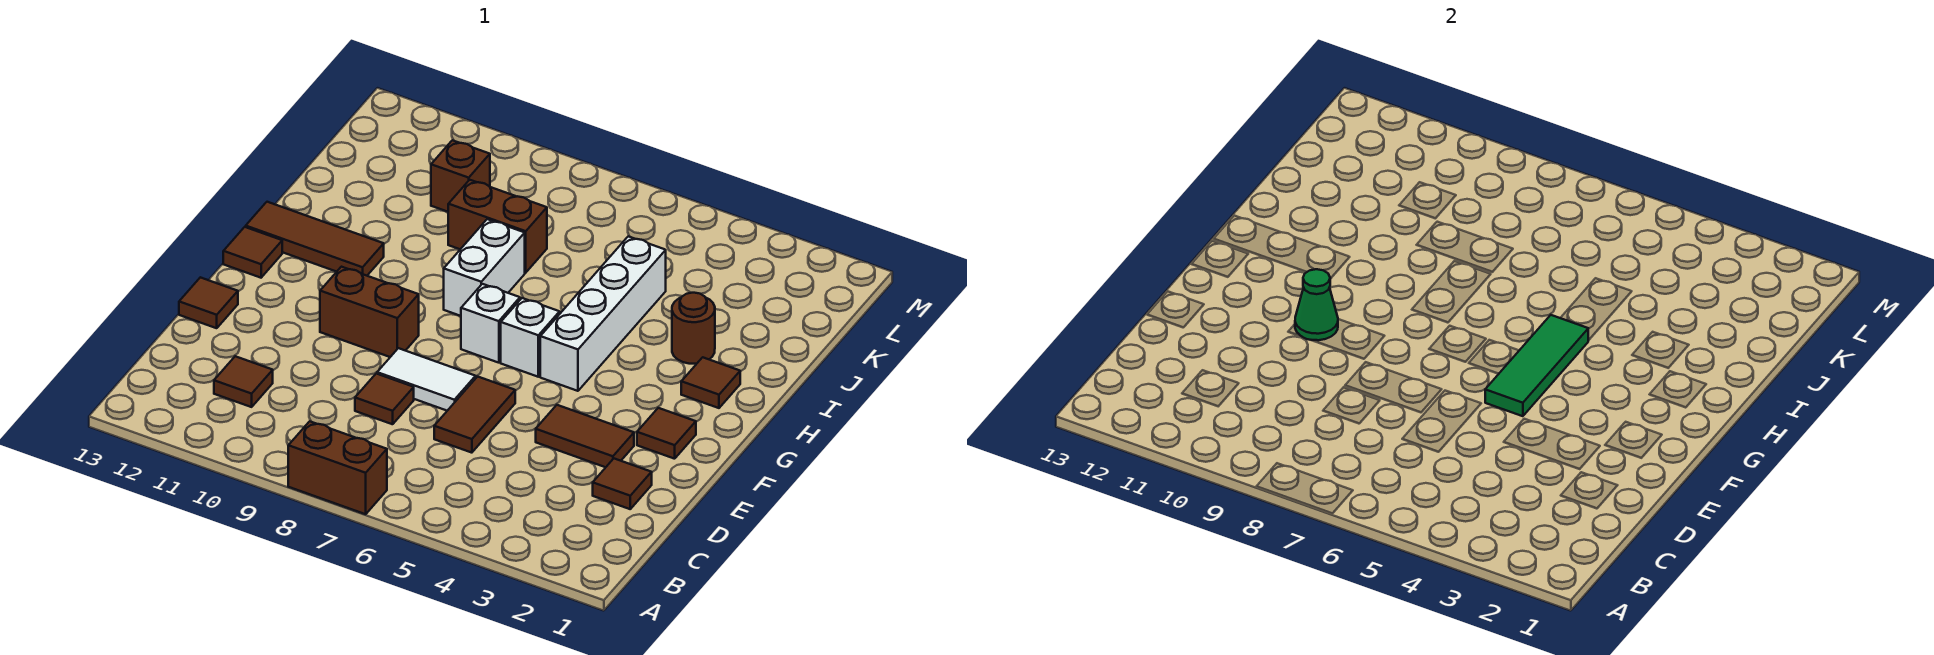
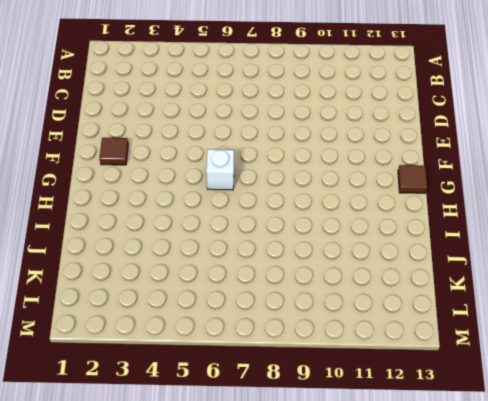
none -> brown 1x2 brick [288,421,387,514]
none -> brown 1x1 tile [214,356,273,407]
none -> brown 1x1 tile [593,459,652,509]

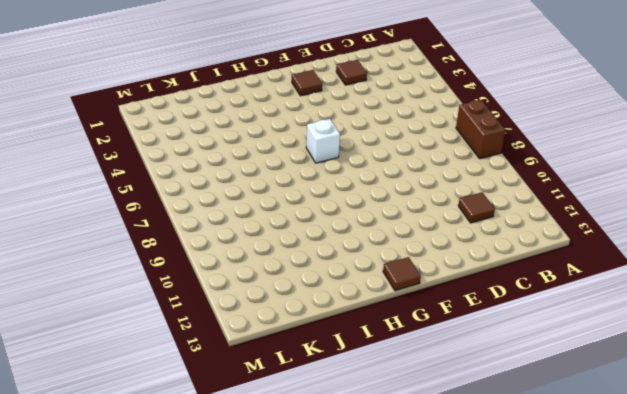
none -> brown 1x2 tile [434,377,515,453]
none -> brown 1x1 tile [355,374,414,424]
none -> brown 1x2 tile [536,405,634,467]

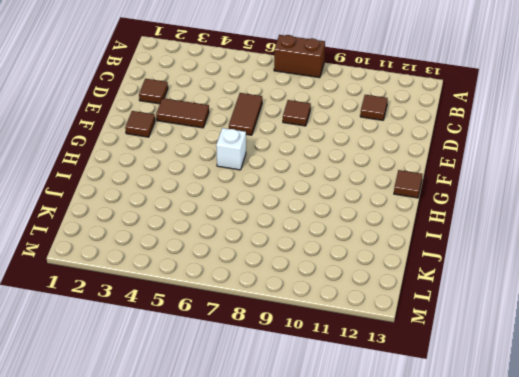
none -> white 1x2 tile [377,348,476,411]
none -> brown 1x1 tile [179,277,238,328]
none -> brown 1x2 brick [320,267,419,357]

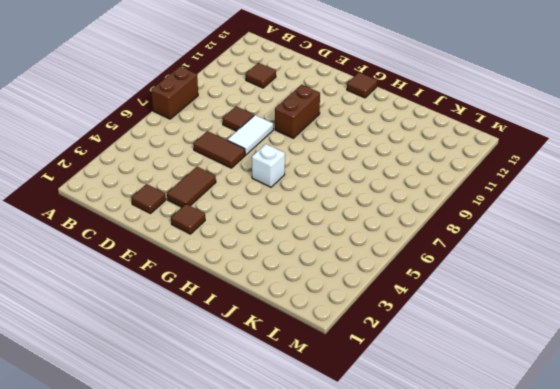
none -> brown 1x1 tile [179,277,238,328]
none -> white 1x4 brick [540,236,666,391]
none -> white 1x1 brick [461,284,520,363]

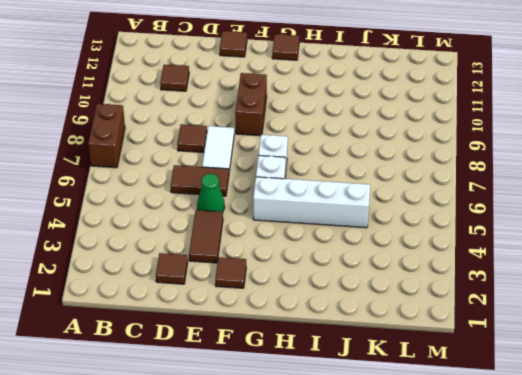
green 1x1 cone [197,174,225,212] -> green 1x1 cone moved to [1295,269,1338,340]
none -> brown 1x1 tile [681,357,740,408]
none -> white 1x2 brick [444,219,525,316]
none -> brown 1x3 tile [246,202,384,276]

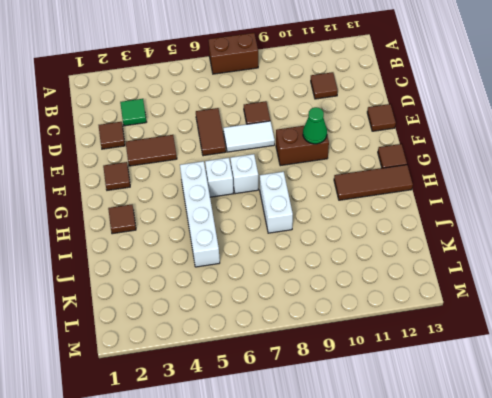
green 1x1 tile [120,99,146,126] -> none
none -> brown 1x1 round brick [672,293,715,364]
none -> brown 1x2 brick [448,180,547,273]
none -> brown 1x1 brick [431,140,490,212]

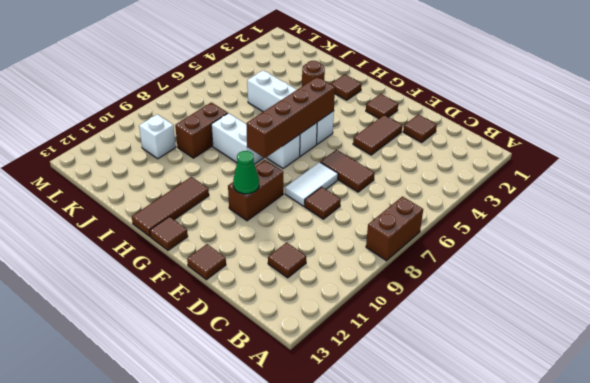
brown 1x4 brick [246,77,335,158] -> green 1x3 tile [1485,315,1588,416]
white 1x1 brick [139,114,176,159] -> brown 1x1 brick [431,140,490,212]

